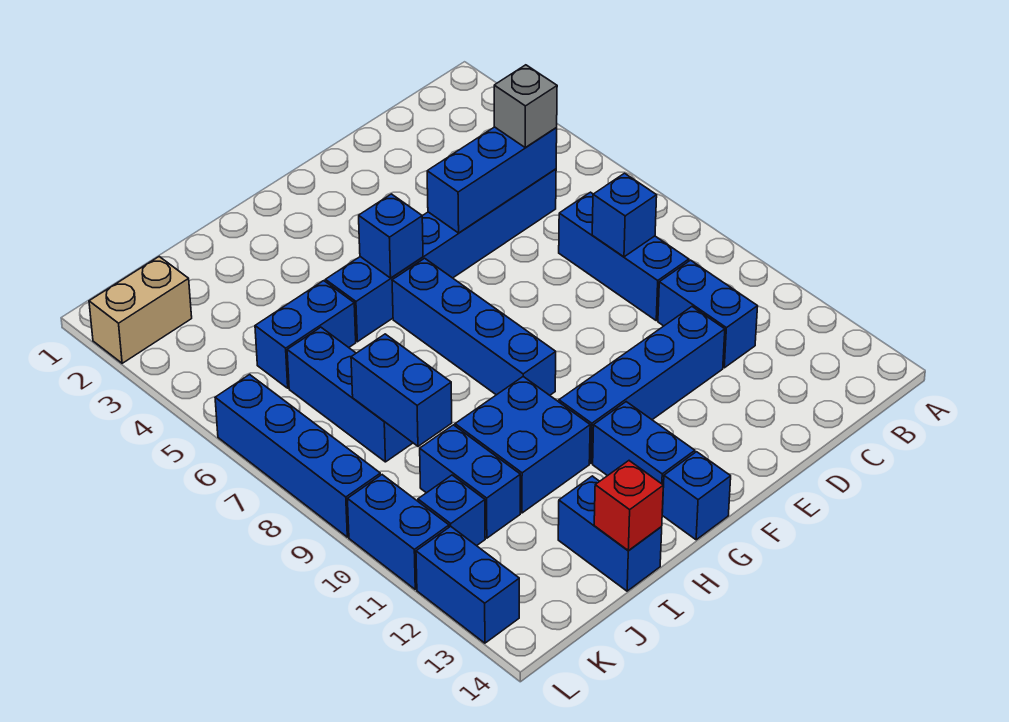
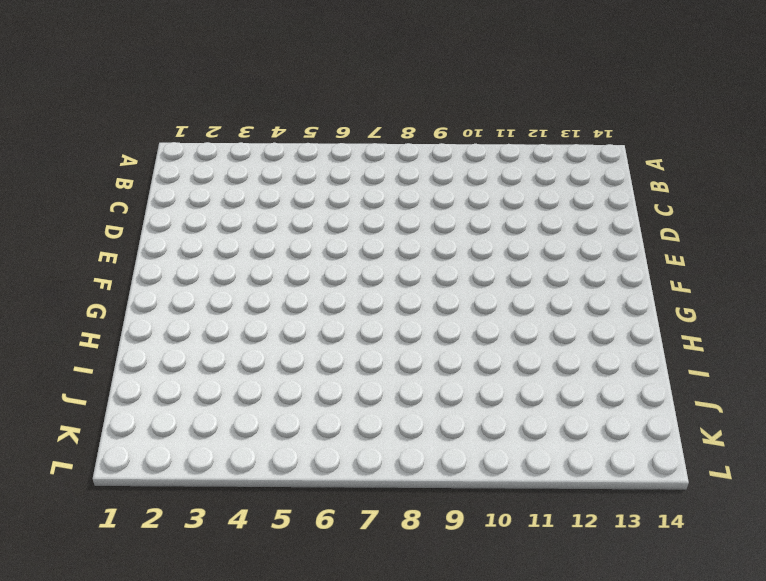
none -> blue 1x6 brick [325,169,556,342]
none -> blue 1x3 brick [559,192,689,321]
none -> blue 1x2 brick [658,260,758,368]

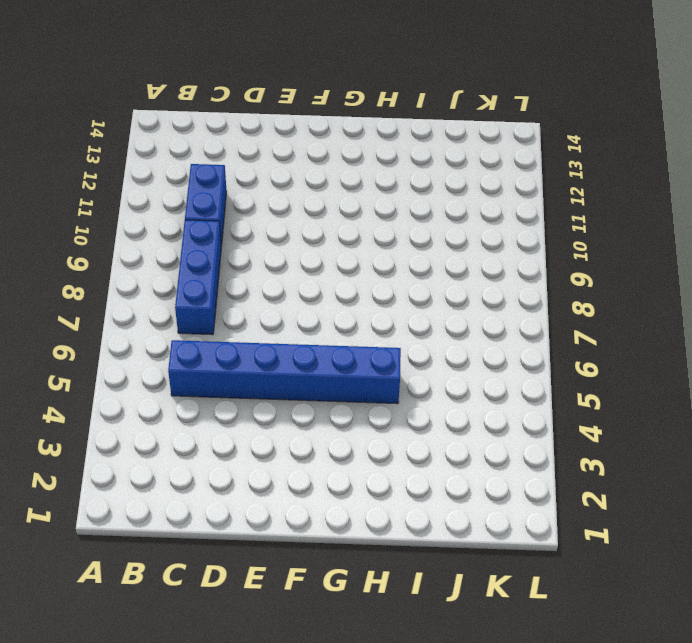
none -> blue 1x4 brick [559,307,725,463]
none -> blue 1x4 brick [392,258,556,395]
none -> blue 1x2 brick [593,402,695,513]

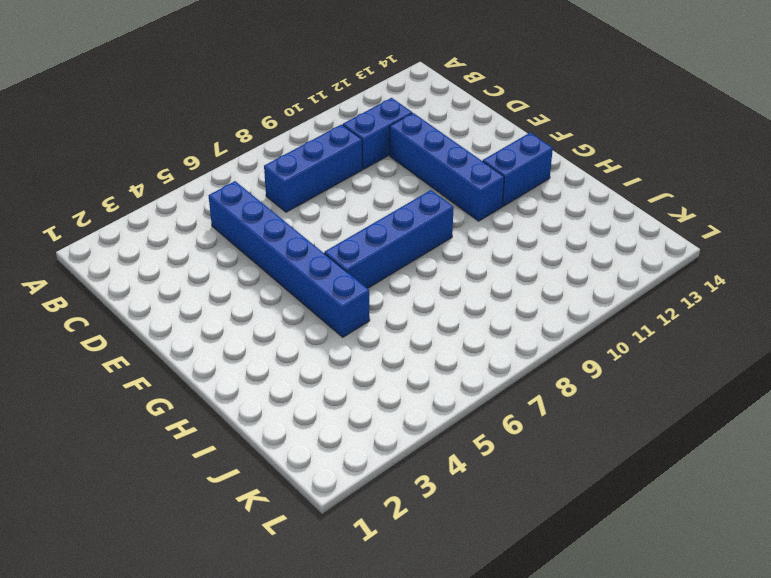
none -> blue 1x1 brick [662,452,731,540]
none -> blue 2x2 brick [455,377,590,513]
none -> blue 1x2 brick [255,281,356,388]

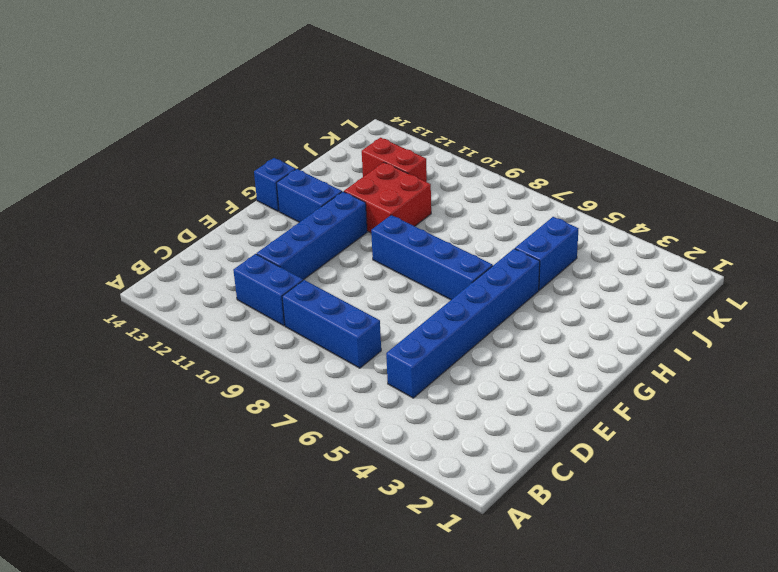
red 2x2 brick [344,162,431,233] -> blue 2x2 brick [455,377,590,513]
red 1x2 brick [362,138,427,182] -> blue 1x2 brick [420,425,520,538]
none -> blue 1x2 brick [558,476,662,591]
none -> blue 1x3 brick [287,327,413,462]
none -> tan 1x2 brick [89,257,192,363]

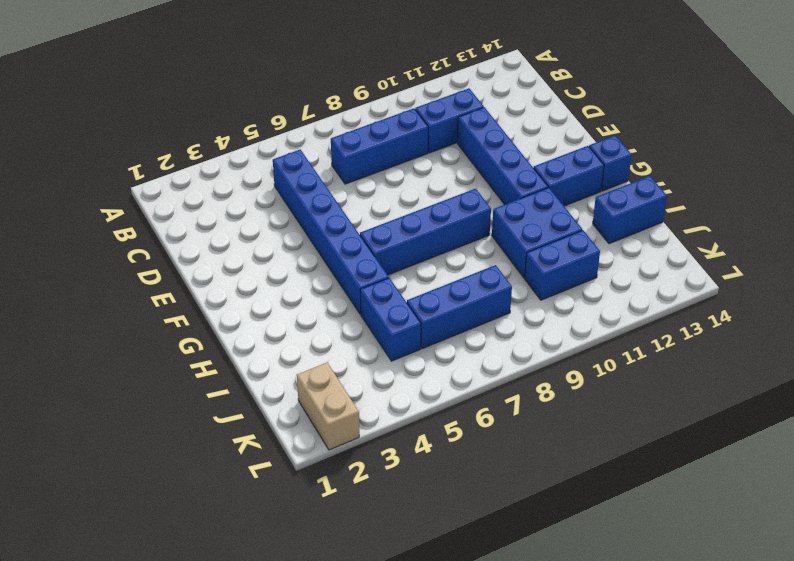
none -> blue 1x1 brick [418,475,485,546]
none -> blue 1x4 brick [215,374,380,537]
none -> blue 1x2 brick [347,475,449,589]

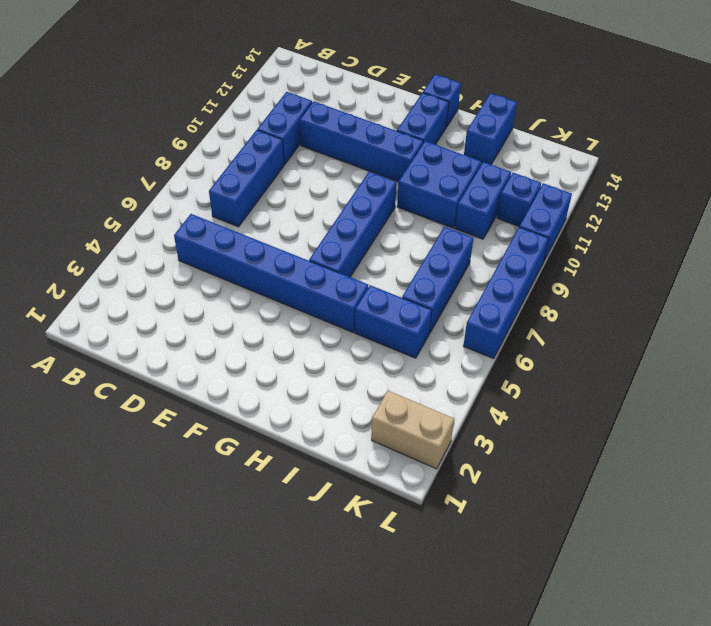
none -> blue 1x2 brick [416,526,519,643]
none -> blue 1x3 brick [427,127,557,233]
none -> blue 1x1 brick [592,173,657,257]

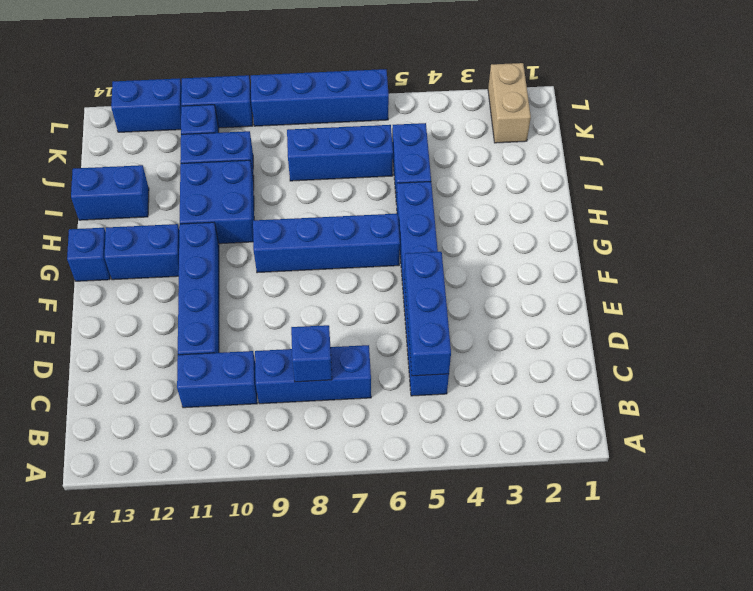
none -> blue 1x1 brick [359,194,423,278]
none -> red 1x1 brick [594,461,663,551]
none -> blue 1x2 brick [351,334,452,446]

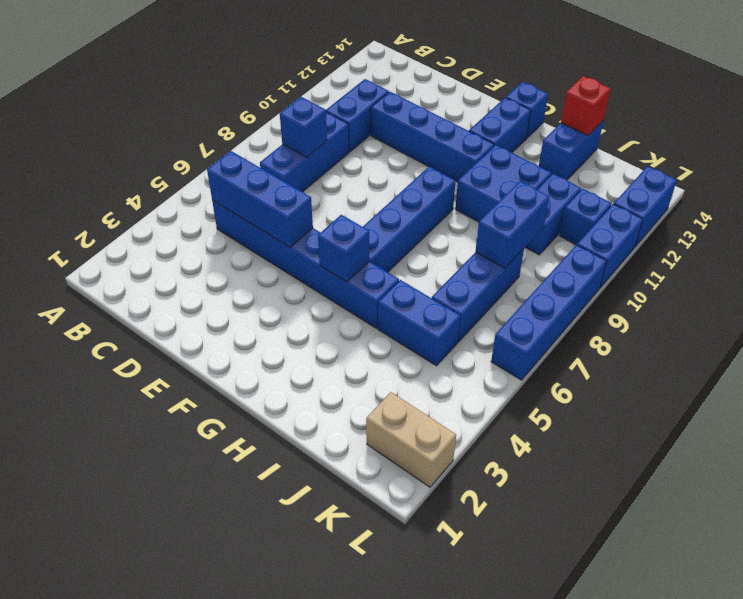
none -> grey 1x1 brick [494,65,557,147]

